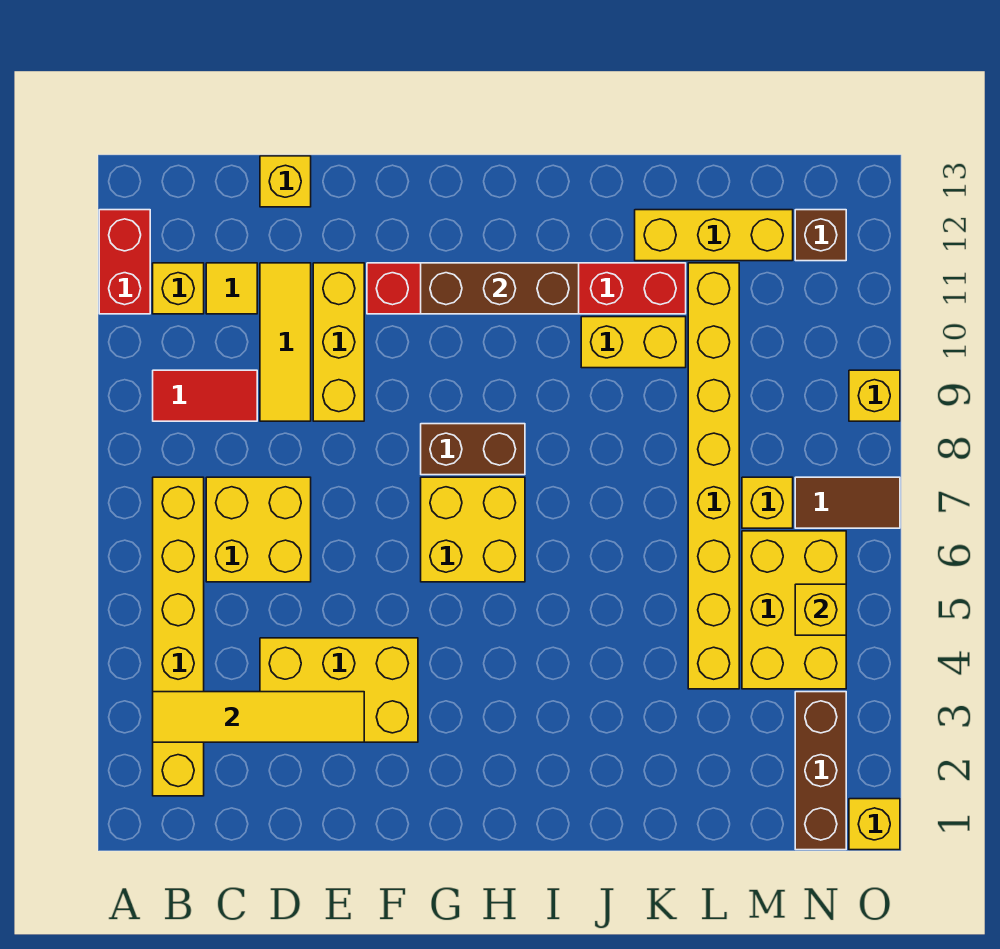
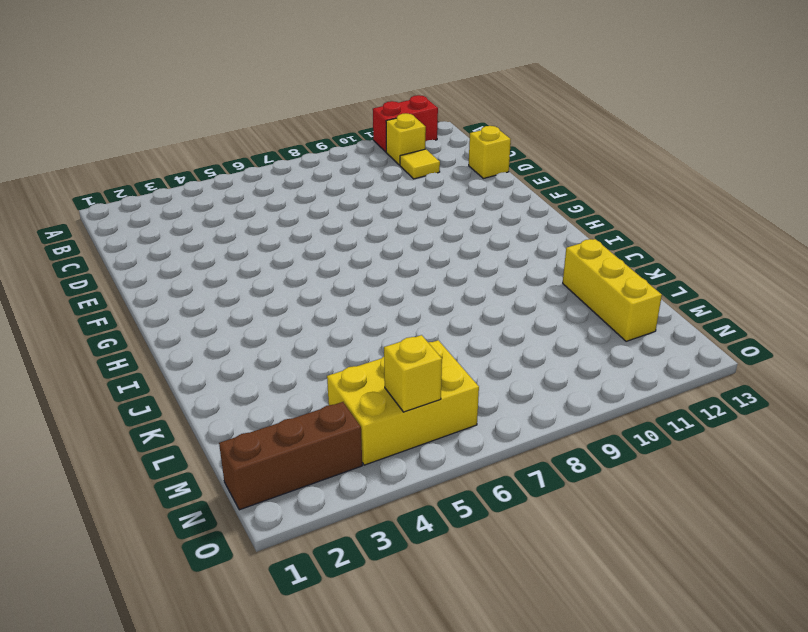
none -> yellow 1x6 brick [153,477,204,796]
none -> red 1x2 tile [153,370,257,421]
none -> yellow 2x2 brick [206,477,311,582]

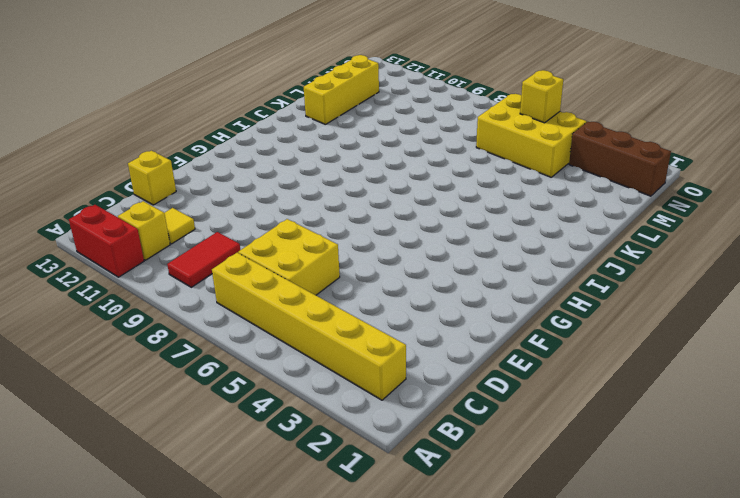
none -> yellow 2x3 brick [260,638,418,742]
none -> yellow 1x3 tile [260,263,311,421]
none -> yellow 1x3 brick [313,263,364,421]

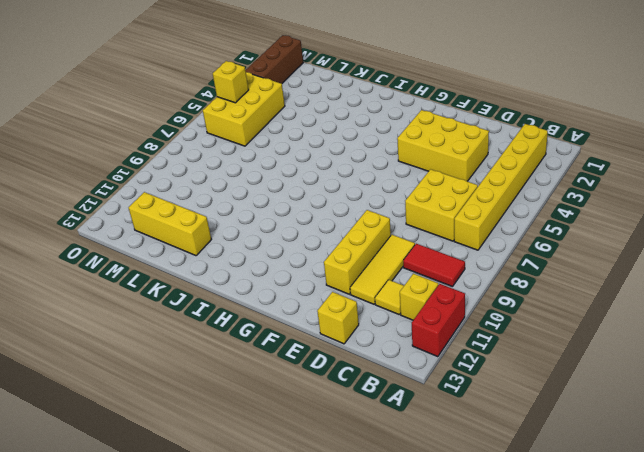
none -> red 1x6 brick [367,263,686,314]
none -> yellow 2x2 brick [421,477,525,582]
none -> brown 1x2 brick [421,424,525,475]

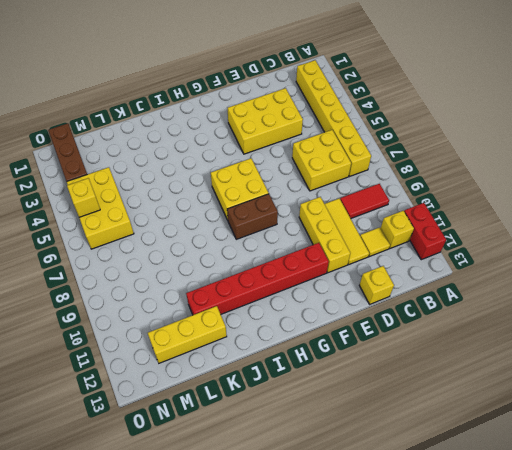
none -> yellow 1x2 brick [581,317,686,368]
none -> yellow 1x8 brick [688,263,739,689]
none -> yellow 1x1 brick [742,477,793,528]

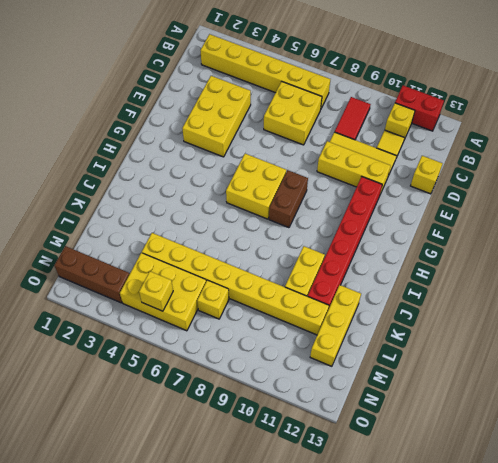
none -> brown 1x2 tile [795,477,900,528]
none -> brown 1x1 brick [795,210,846,261]
none -> yellow 1x1 brick [849,799,900,850]

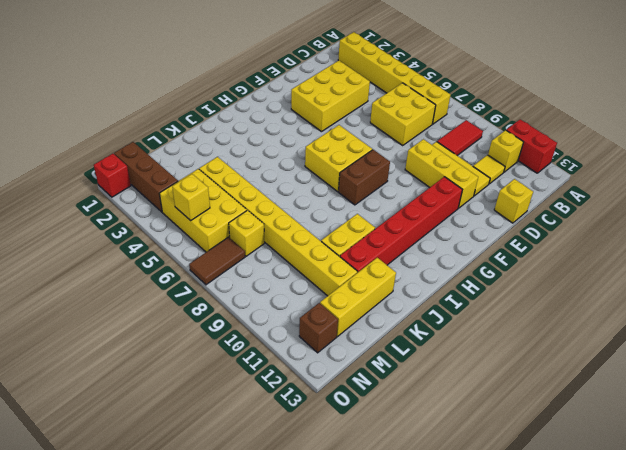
red 1x1 brick [94,154,131,197] -> yellow 1x1 brick [849,799,900,850]
none -> yellow 1x1 brick [849,370,900,421]
none -> yellow 1x4 tile [153,692,364,742]
none -> brown 1x3 brick [421,263,579,314]

